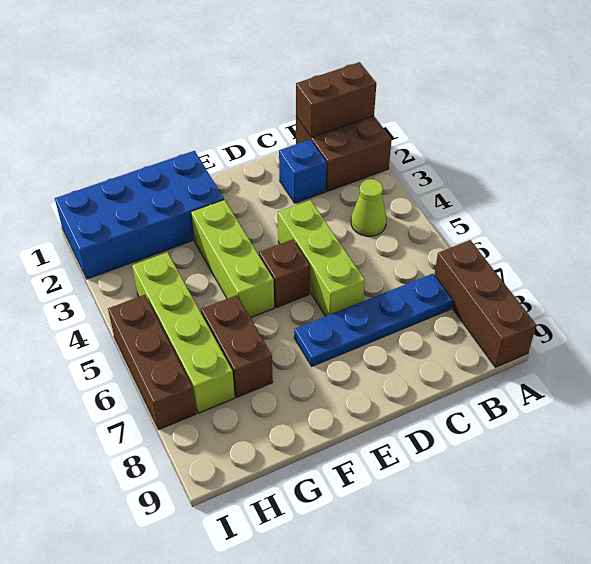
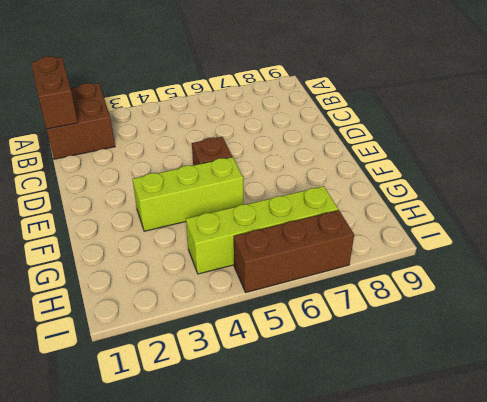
none -> brown 1x3 brick [434,240,536,367]
none -> lime 1x1 cone [351,179,387,236]
none -> blue 1x4 plate [294,274,452,366]

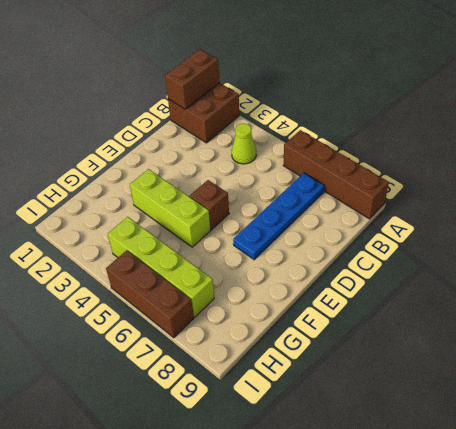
brown 1x4 brick [283,130,389,219] -> brown 1x3 brick [434,240,536,367]
none -> blue 1x1 brick [279,140,326,203]
none -> lime 1x3 brick [278,200,365,316]
none -> blue 2x4 brick [55,151,224,279]

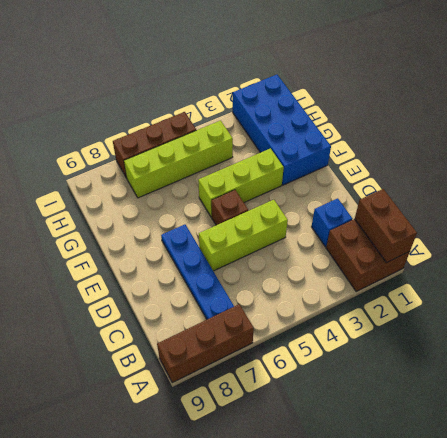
none -> lime 1x1 cone [351,179,387,236]
none -> brown 1x2 brick [201,295,273,397]

